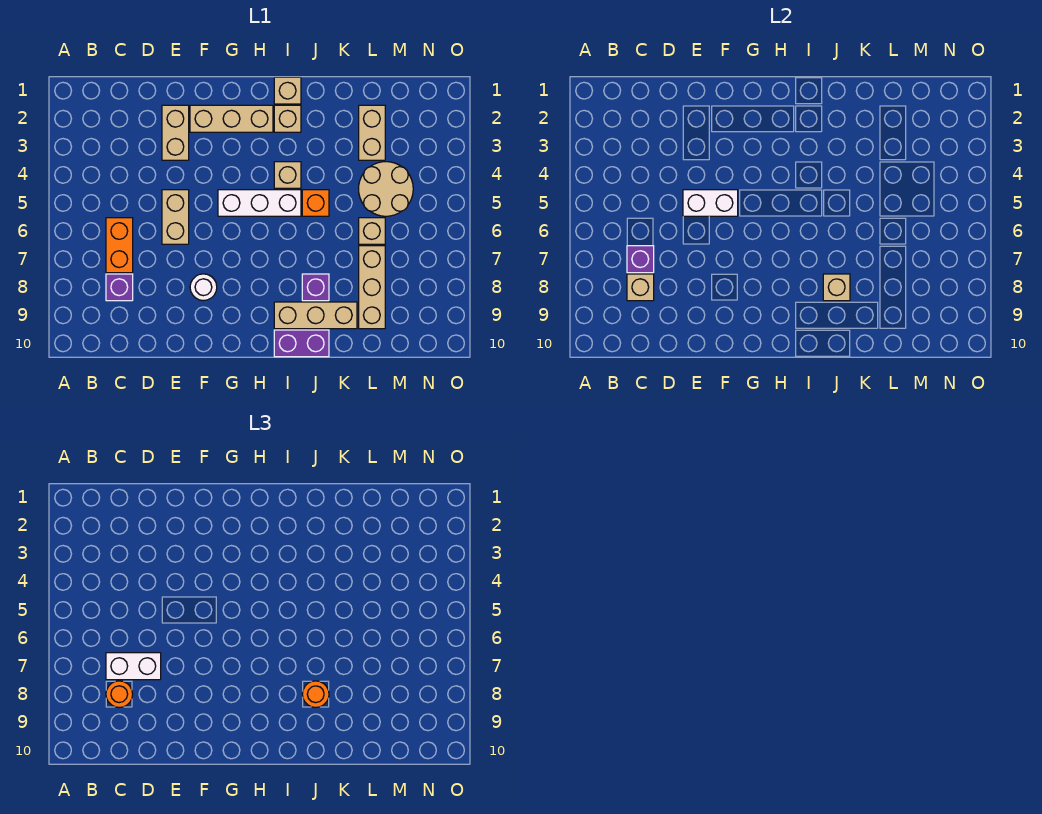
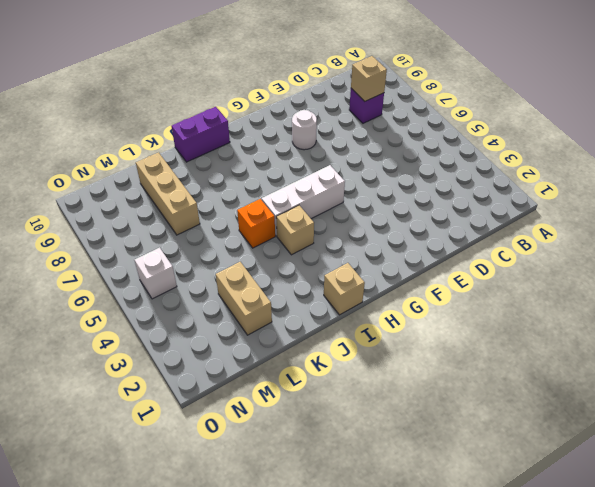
white 1x1 brick [135,248,177,299] -> none
none -> orange 1x2 brick [106,218,133,273]
none -> tan 1x2 brick [162,105,189,160]
none -> tan 1x2 brick [162,190,189,244]

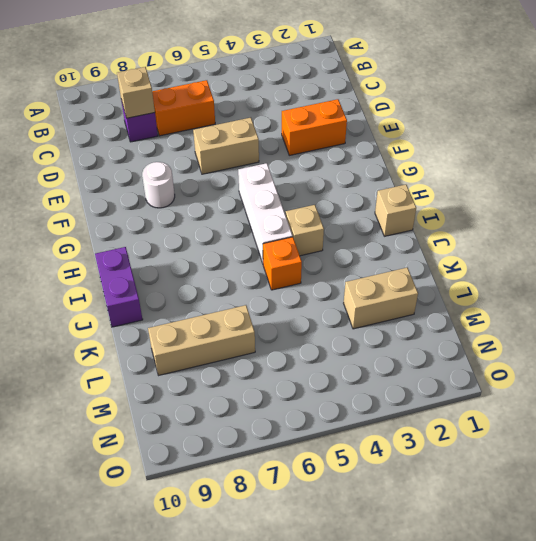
orange 1x2 brick [282,99,347,155] -> tan 1x2 brick [162,105,189,160]
none -> tan 1x3 brick [190,105,273,132]
none -> tan 1x1 brick [274,105,301,132]
none -> tan 1x3 brick [274,302,357,329]

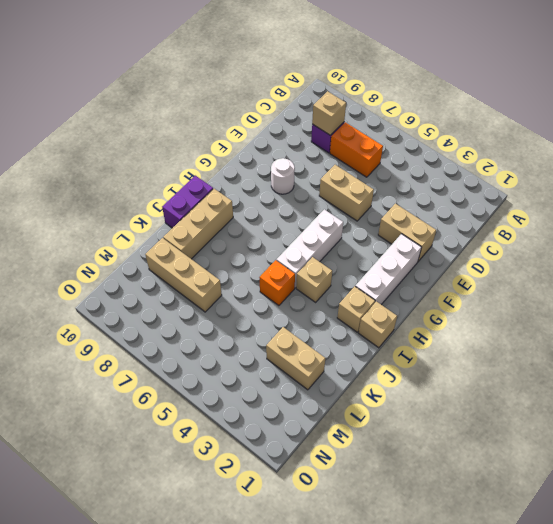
white 1x3 brick [355,234,422,305] -> tan 1x3 brick [190,105,273,132]
none -> purple 1x1 brick [302,274,329,301]
none -> tan 2x2 round brick [359,162,413,216]
none -> tan 1x1 brick [359,218,385,244]

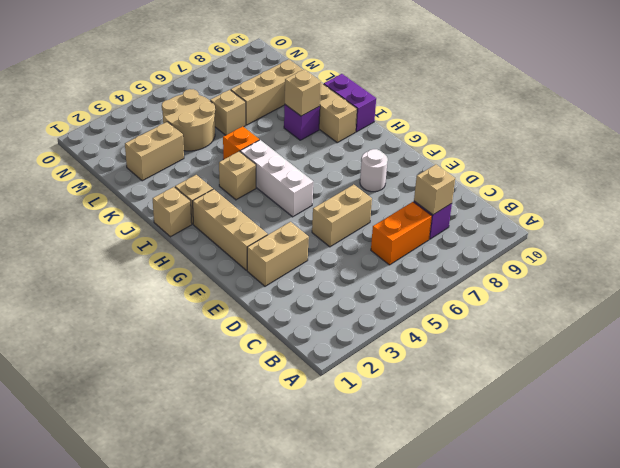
none -> purple 1x1 brick [627,246,654,273]
none -> white 1x2 brick [683,190,738,216]
none -> white 1x2 brick [106,653,161,680]

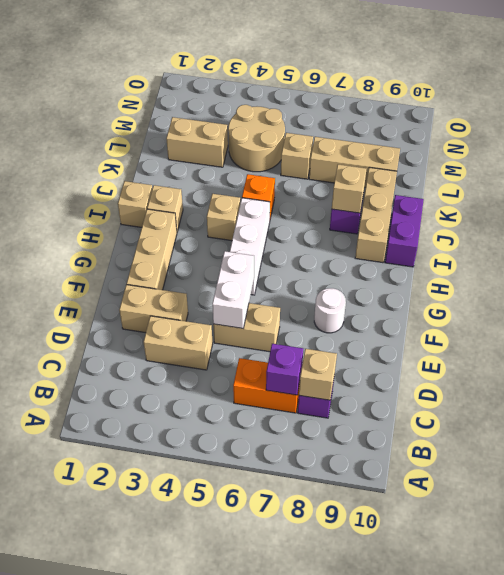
tan 1x2 brick [144,316,213,370] -> none
none -> white 1x2 brick [106,653,161,680]
none -> orange 1x1 round brick [106,681,133,708]
none -> orange 1x1 round brick [302,681,329,708]

